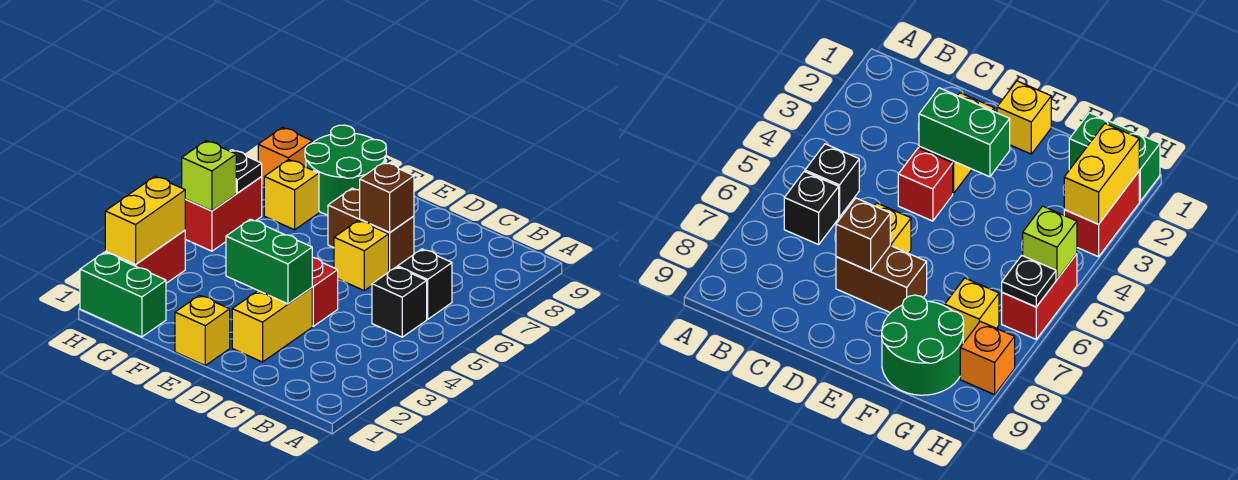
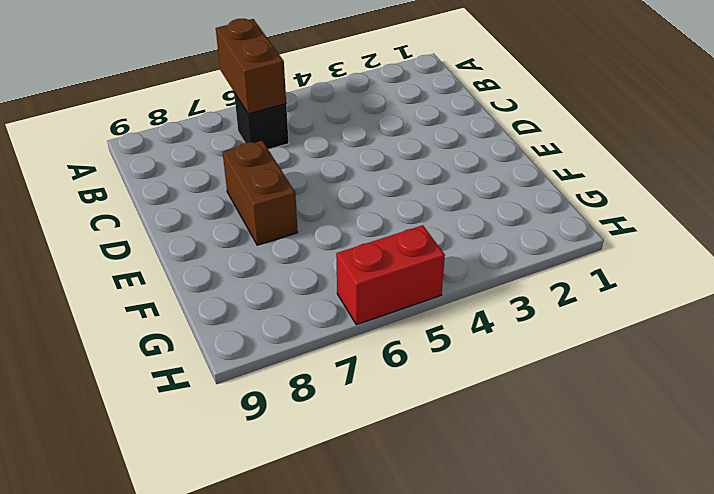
brown 1x2 brick [216,19,286,114] -> none
none -> black 1x1 brick [372,267,427,337]
none -> yellow 1x2 brick [232,288,312,362]
none -> red 1x1 brick [312,257,338,326]

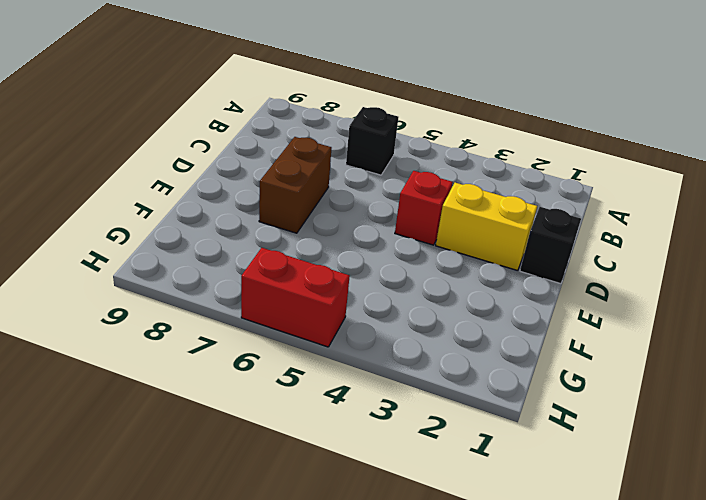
black 1x1 brick [520,207,581,284] -> black 1x1 brick moved to [372,267,427,337]
none -> yellow 1x1 brick [334,220,389,291]
none -> yellow 1x1 brick [175,295,230,365]
none -> green 2x2 round brick [305,125,386,215]

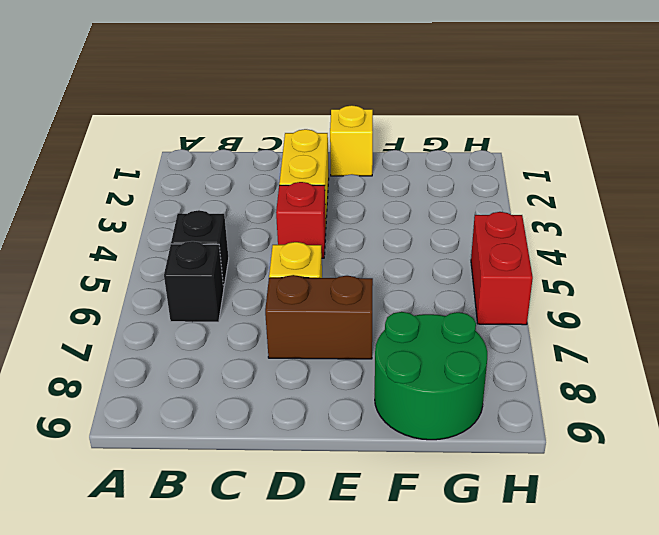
none -> green 1x2 brick [80,252,166,337]
none -> yellow 1x1 brick [264,160,319,230]
none -> red 1x2 brick [105,230,185,283]

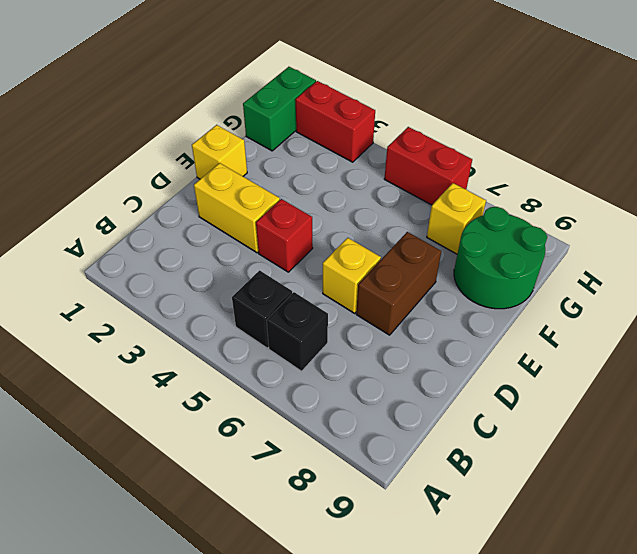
none -> orange 1x1 brick [258,127,313,187]
none -> green 1x2 brick [226,219,312,304]
none -> brown 1x1 brick [360,162,414,232]

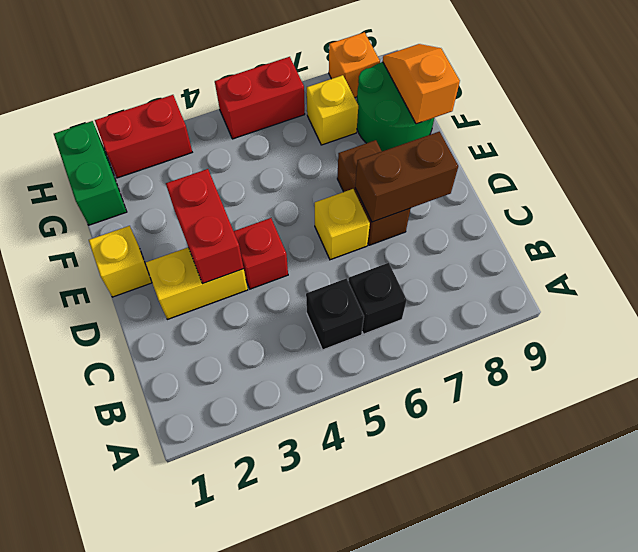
red 1x2 brick [166,169,244,284] -> green 1x2 brick [226,219,312,304]
brown 1x2 brick [355,132,458,222] -> brown 1x1 brick [360,162,414,232]
orange 1x2 slope [383,44,460,124] -> none
none -> yellow 1x2 brick [105,176,185,264]
none -> lime 1x1 brick [182,141,236,211]
none -> black 1x1 plate [230,150,262,193]

